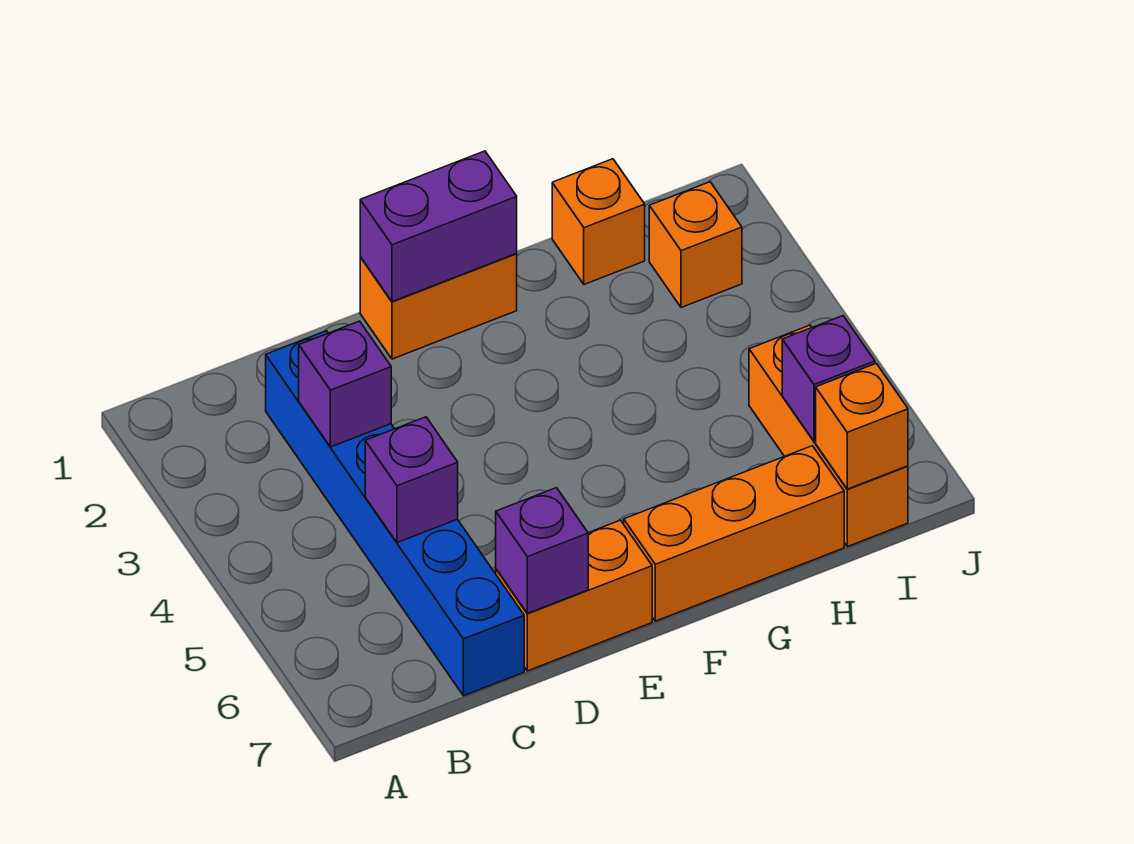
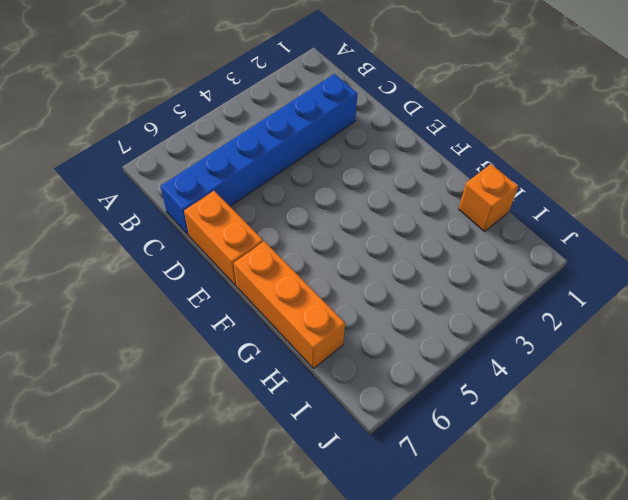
none -> orange 1x2 brick [360,253,517,359]
none -> orange 1x1 brick [649,182,742,308]
none -> orange 1x3 brick [749,325,908,547]

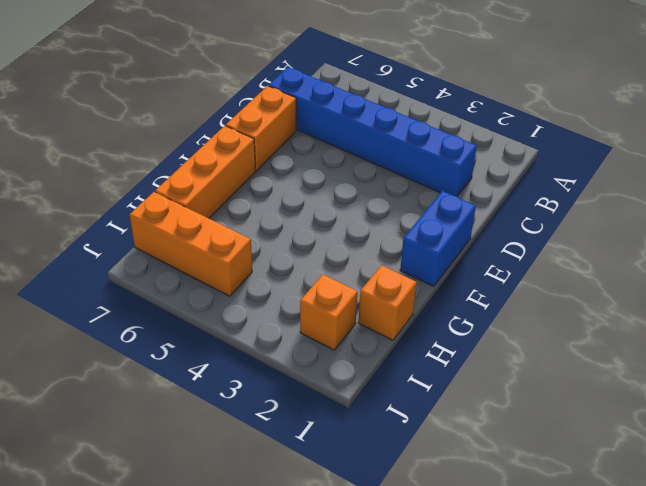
blue 1x2 brick [400,191,476,287] -> orange 1x2 brick [360,253,517,359]
none -> purple 1x1 brick [299,321,391,447]
none -> purple 1x1 brick [365,417,458,543]
none -> purple 1x1 brick [496,488,588,613]

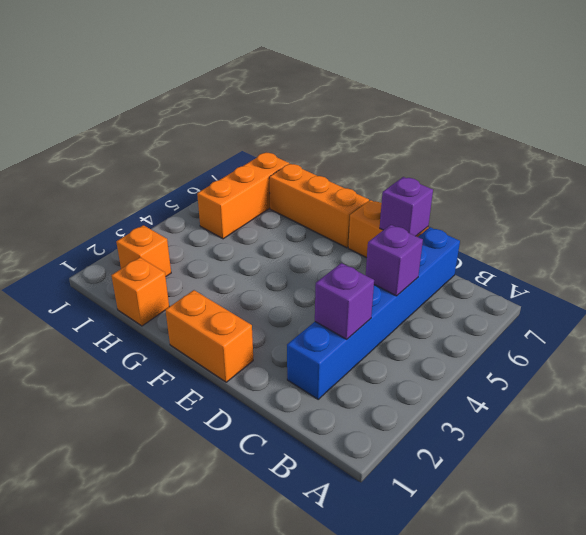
none -> purple 1x2 brick [360,151,517,302]
none -> purple 1x1 brick [782,316,875,441]
none -> orange 1x1 brick [816,363,908,489]

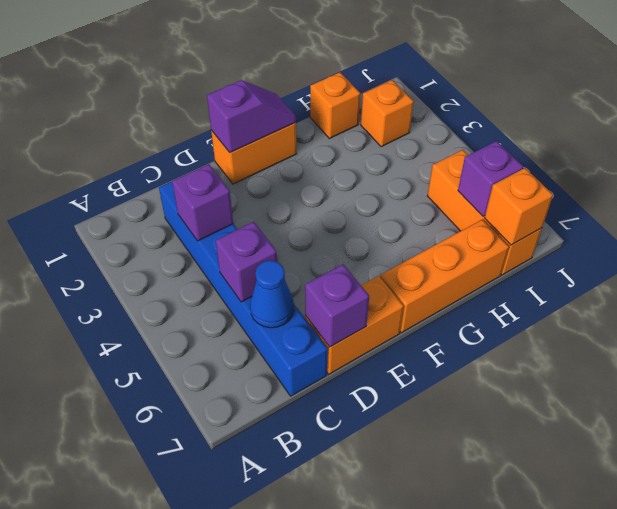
blue 1x1 cone [250,260,294,328] -> none
purple 1x2 slope [207,80,296,153] -> purple 1x2 brick [360,151,517,302]

